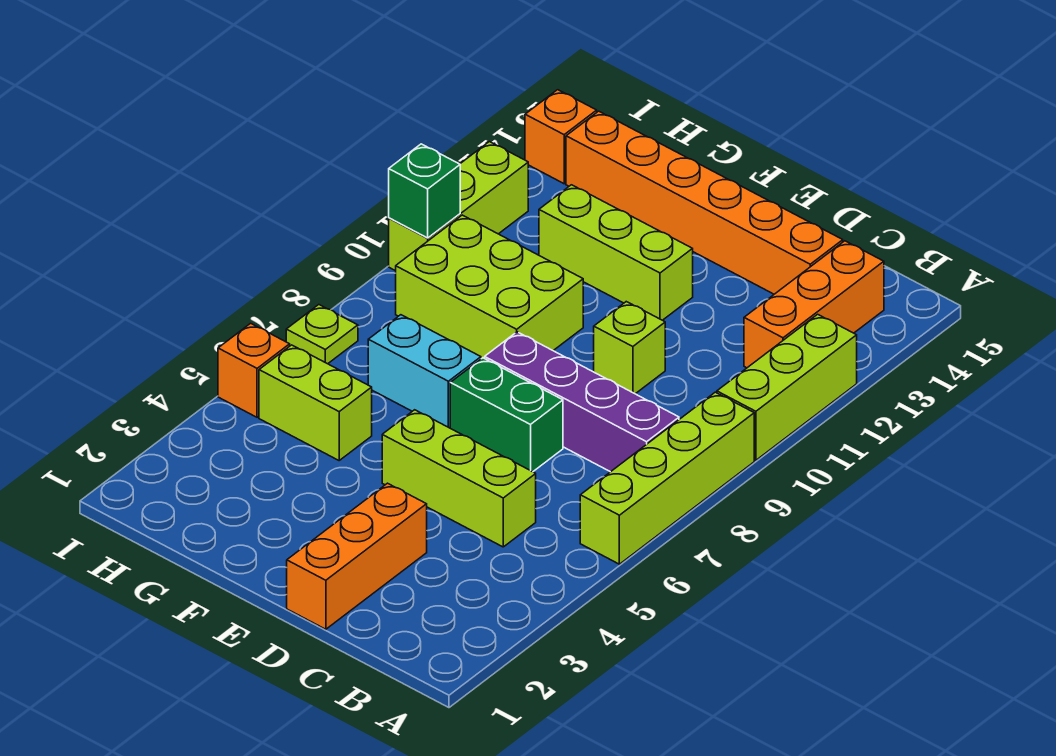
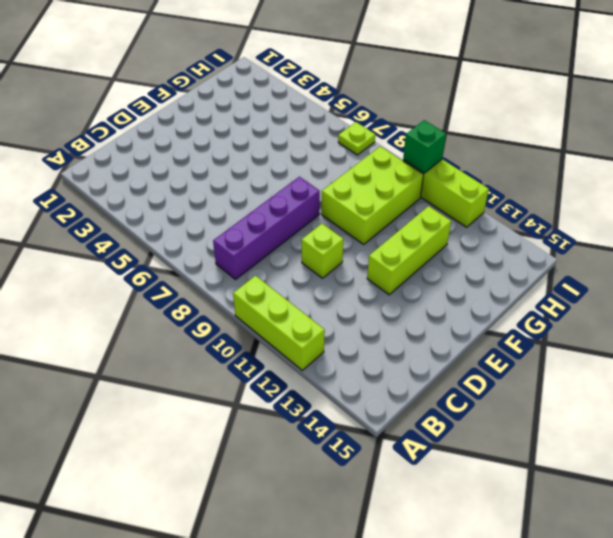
none -> lime 1x4 brick [580,392,754,564]
none -> orange 1x3 brick [744,241,884,368]
none -> lime 1x3 brick [382,410,536,547]

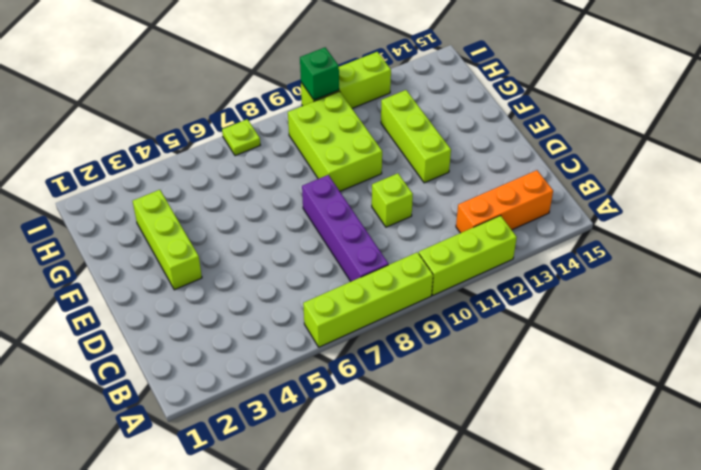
lime 1x3 brick [133,190,202,290] -> lime 1x3 brick moved to [382,410,536,547]
none -> orange 1x6 brick [566,111,843,294]
none -> orange 1x3 brick [287,483,427,629]
none -> green 1x2 brick [450,358,563,472]

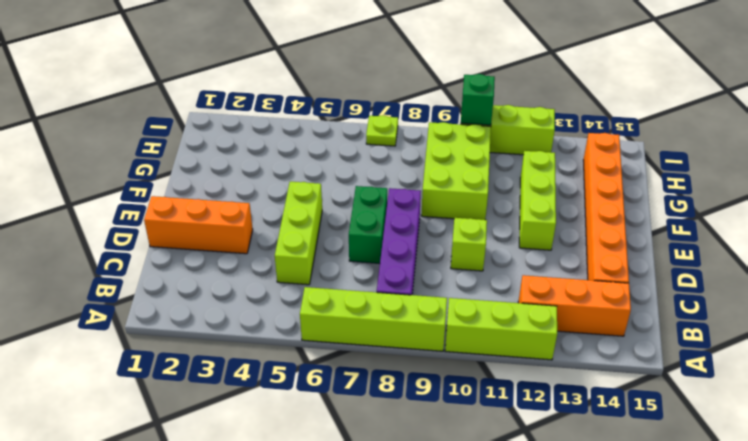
none -> cyan 1x2 brick [368,315,481,428]
none -> lime 1x2 brick [259,345,372,460]
none -> orange 1x1 brick [218,323,290,417]

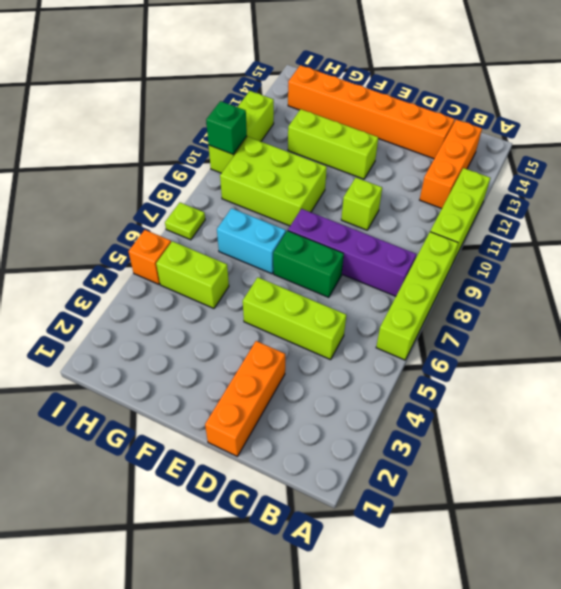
none -> orange 1x1 brick [525,90,597,184]

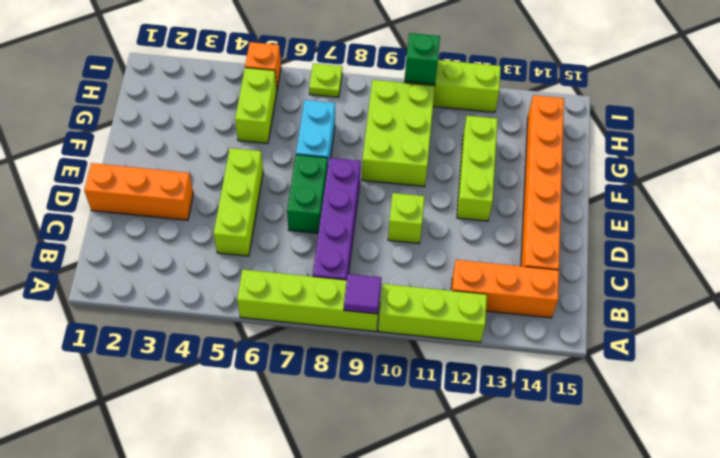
purple 1x1 tile [344,274,381,314] -> none
none -> orange 1x1 brick [525,90,597,184]

